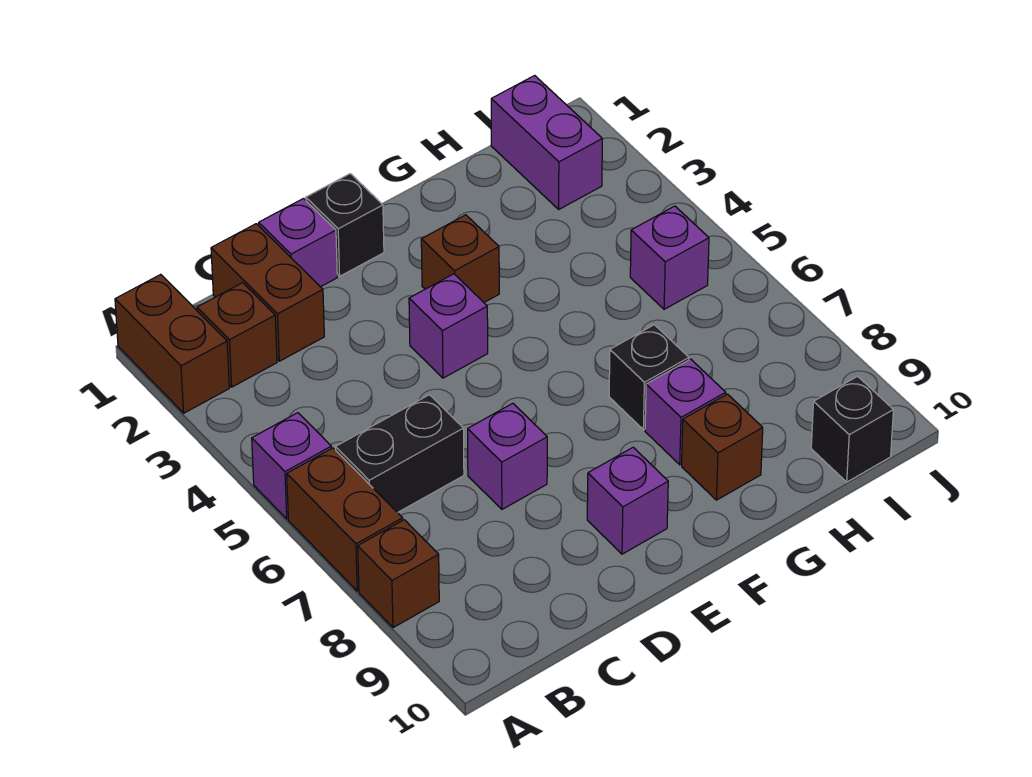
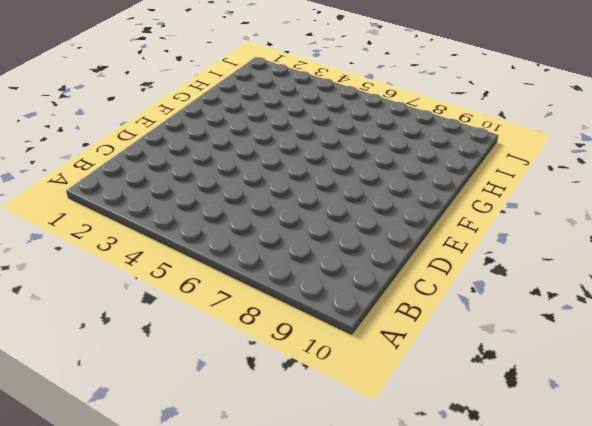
none -> brown 1x2 brick [115,274,229,413]
none -> purple 1x1 brick [252,413,331,519]
none -> brown 1x2 brick [287,448,403,591]

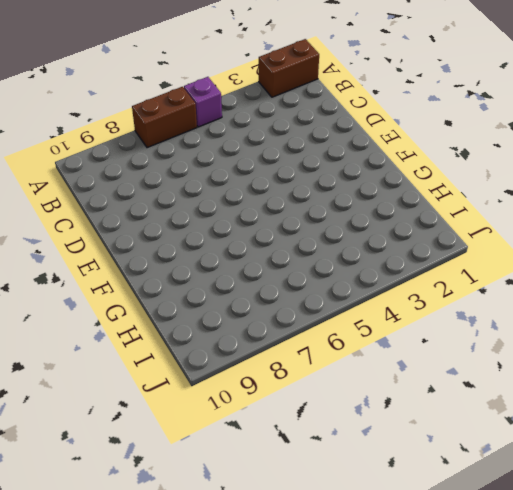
none -> brown 1x1 brick [358,520,439,628]
none -> brown 1x1 brick [197,283,277,387]
none -> black 1x2 brick [335,395,464,513]

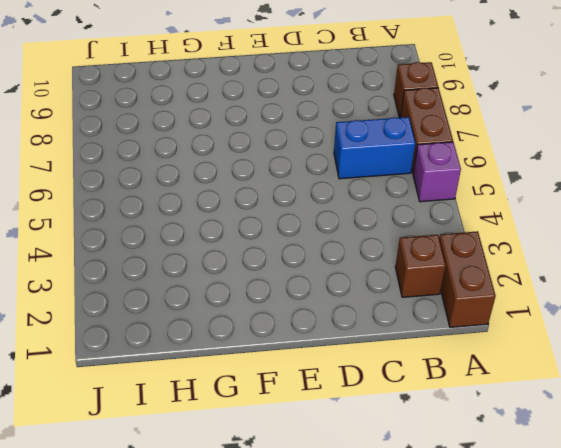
blue 1x2 brick [334,117,415,179] -> black 1x2 brick [335,395,464,513]
none -> brown 1x2 brick [211,224,324,361]
none -> purple 1x1 brick [259,199,337,287]
none -> purple 1x1 brick [468,403,547,509]

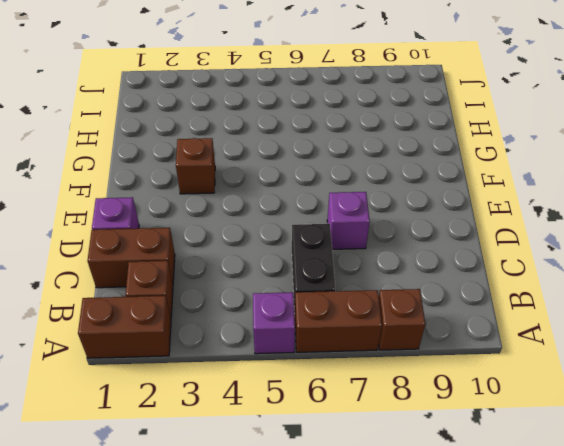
none -> black 1x1 brick [306,174,384,276]
none -> purple 1x1 brick [409,274,488,378]
none -> purple 1x1 brick [587,447,668,554]

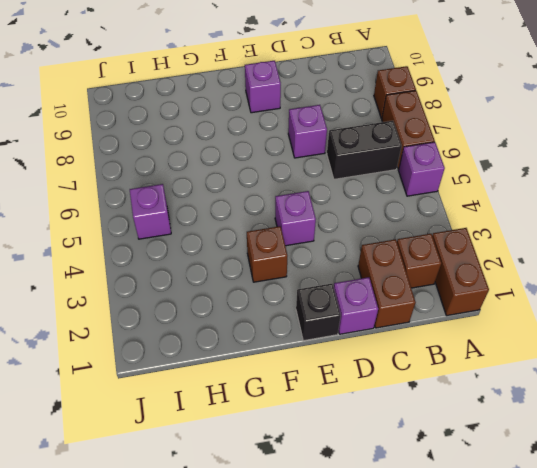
none -> black 1x1 brick [609,325,689,430]
none -> purple 1x1 brick [645,359,726,465]
none -> brown 1x1 brick [682,394,763,500]

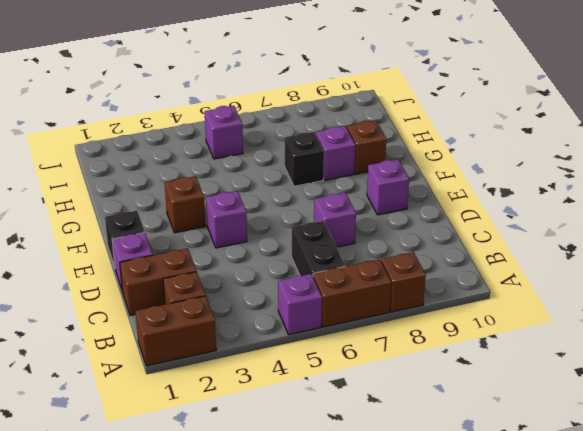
none -> purple 1x2 brick [491,76,602,209]
none -> black 1x1 brick [811,376,893,482]

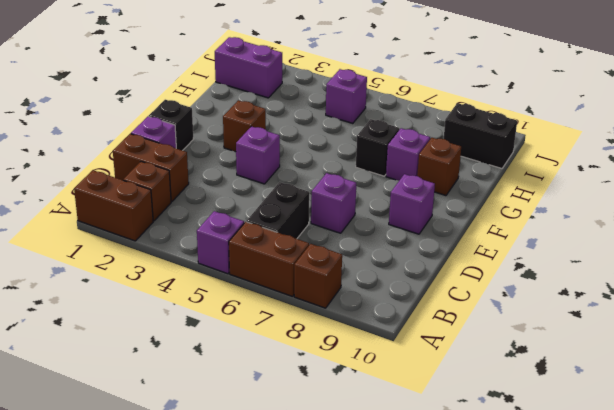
black 1x2 brick [444,103,517,169] -> black 1x1 brick [811,376,893,482]

